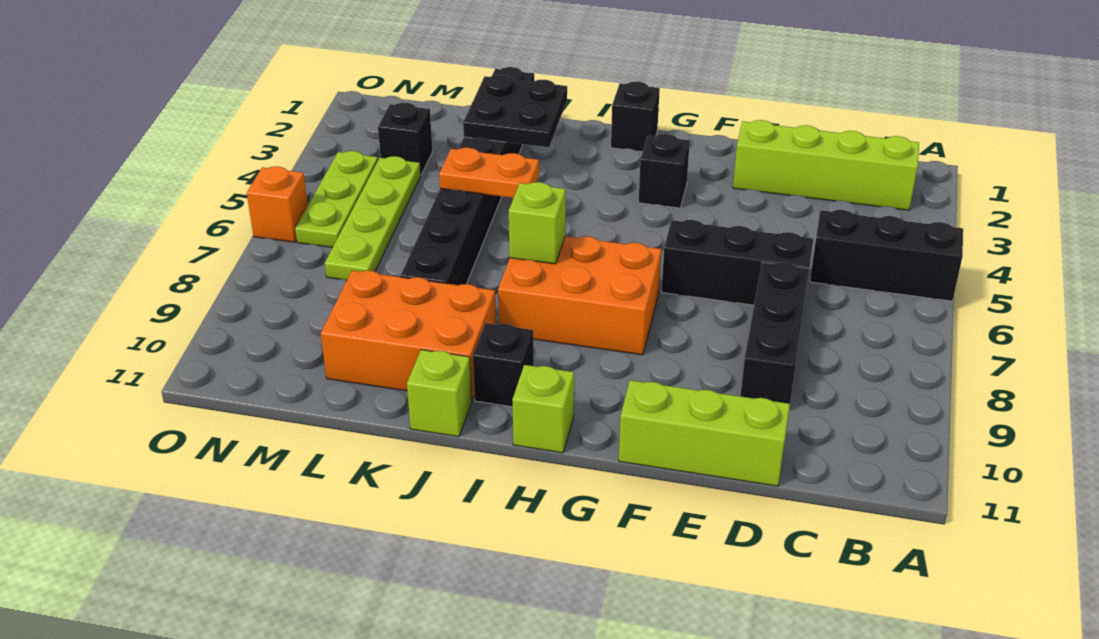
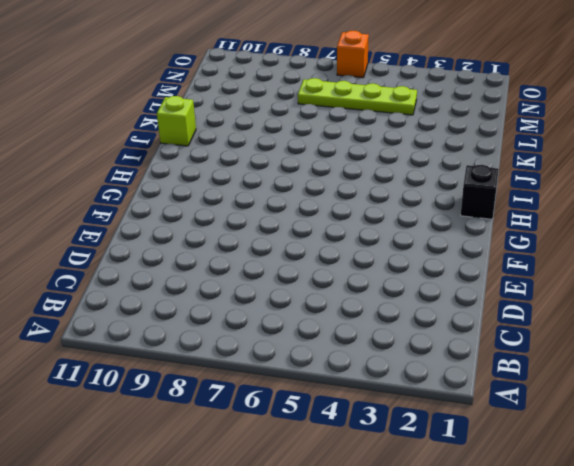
none -> black 1x3 brick [810,210,963,301]
none -> lime 1x4 brick [733,120,919,210]
none -> black 1x3 brick [661,220,813,305]

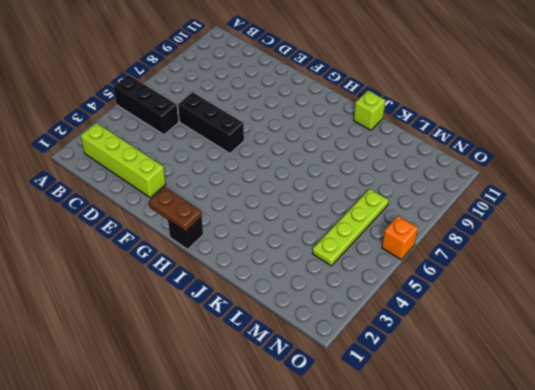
brown 1x2 plate [149,187,202,232] -> none
none -> black 1x3 brick [740,262,809,408]
none -> lime 1x3 brick [619,380,790,486]
none -> black 1x1 brick [638,134,690,208]

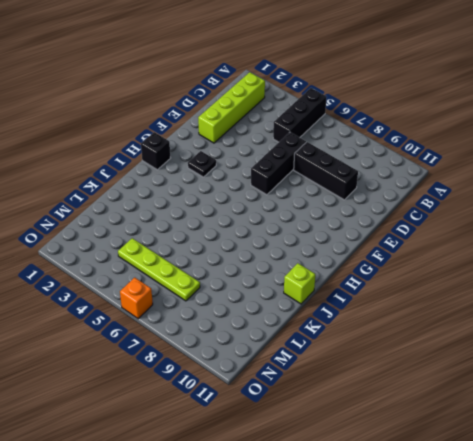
black 1x1 plate [188,151,216,177] -> black 1x1 brick [638,134,690,208]
none -> lime 1x3 brick [619,380,790,486]
none -> orange 2x3 brick [498,236,661,355]
none -> lime 1x1 brick [512,365,574,453]

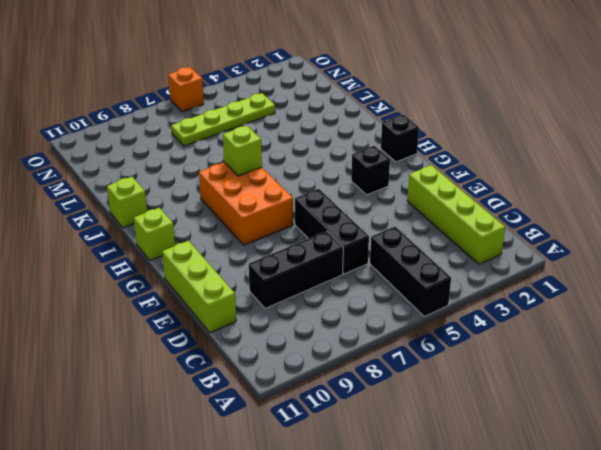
none -> black 1x1 brick [473,323,534,407]
none -> orange 2x3 brick [321,270,496,400]
none -> black 1x8 brick [401,67,534,285]

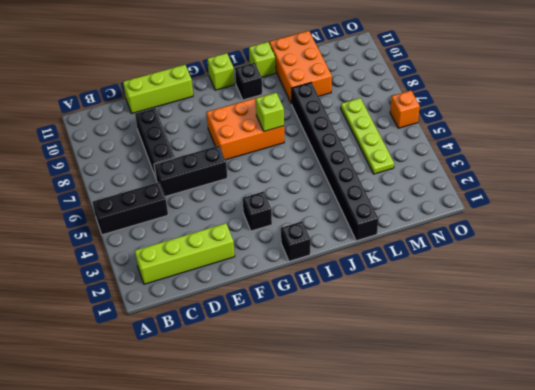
orange 2x3 brick [269,31,332,104] -> orange 2x3 brick turned to [321,270,496,400]
none -> black 1x1 brick [378,103,432,175]
none -> lime 1x3 plate [295,151,378,248]
none -> black 2x2 plate [463,75,567,147]

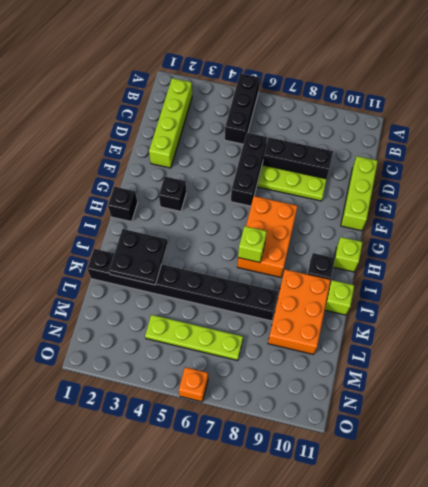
lime 1x3 plate [258,165,327,201] -> lime 1x3 plate moved to [295,151,378,248]
none -> black 1x1 brick [378,103,432,175]
none -> orange 1x2 plate [439,148,539,198]

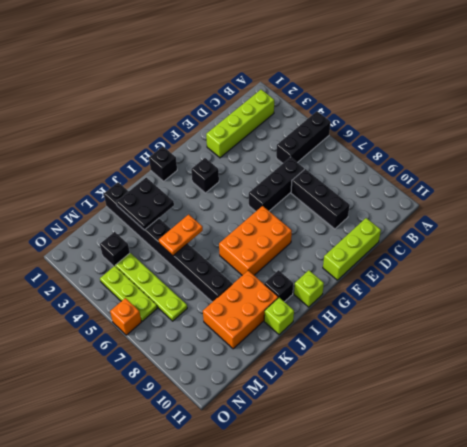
none -> lime 1x1 brick [509,182,566,264]

